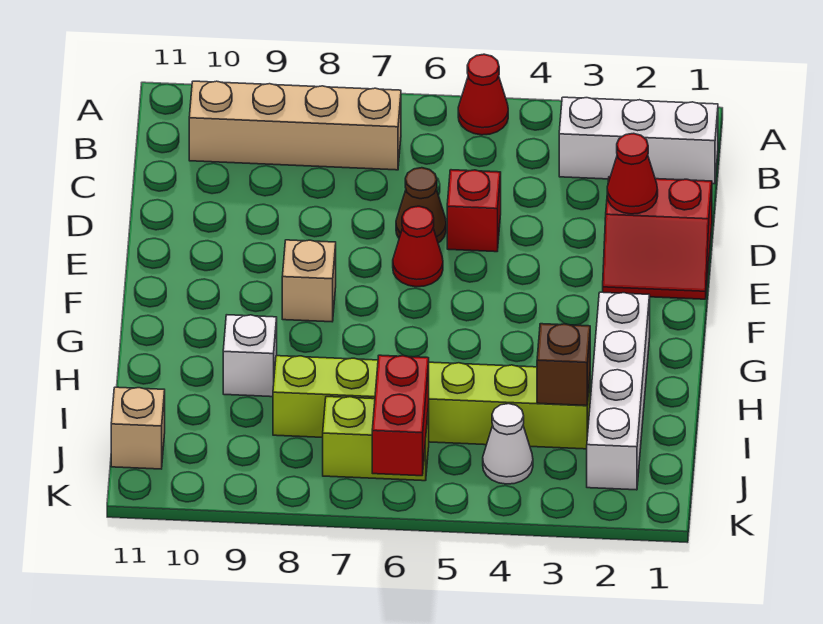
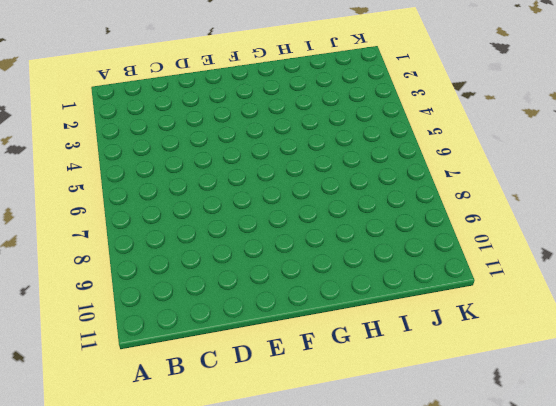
none -> red 1x1 cone [458,54,508,135]
none -> white 1x3 brick [559,97,718,184]
none -> tan 1x4 brick [189,81,401,170]

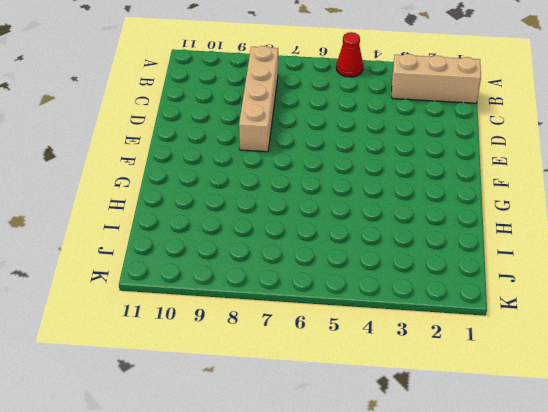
tan 1x3 brick [392,54,481,103] -> white 1x3 brick [559,97,718,184]
tan 1x4 brick [239,46,278,152] -> tan 1x4 brick turned to [189,81,401,170]
none -> red 2x2 slope [603,177,712,299]
none -> red 1x1 brick [447,170,501,252]
none -> brown 1x1 cone [396,168,446,243]

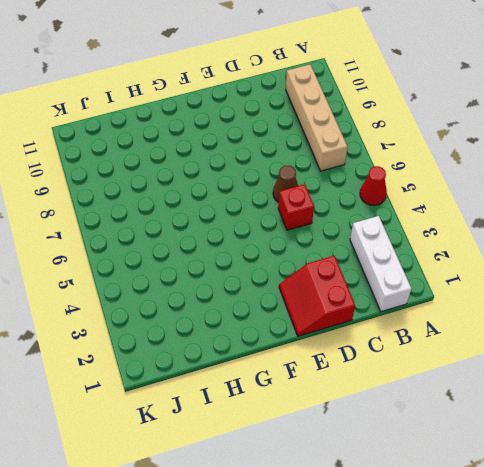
none -> red 1x1 cone [393,206,443,287]
none -> tan 1x1 brick [282,240,336,322]
none -> white 1x4 brick [587,292,650,490]

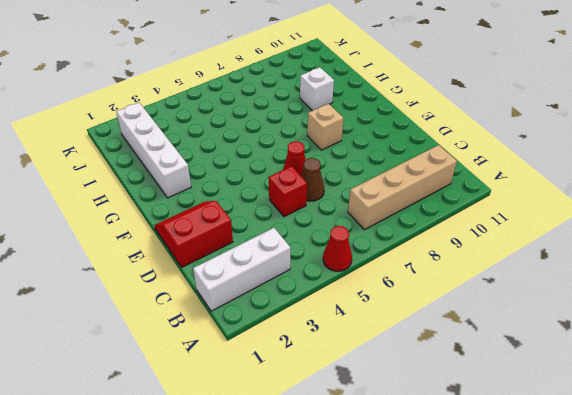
none -> lime 1x6 brick [273,356,590,449]
none -> white 1x1 cone [483,404,533,484]
none -> lime 1x2 brick [323,397,429,481]

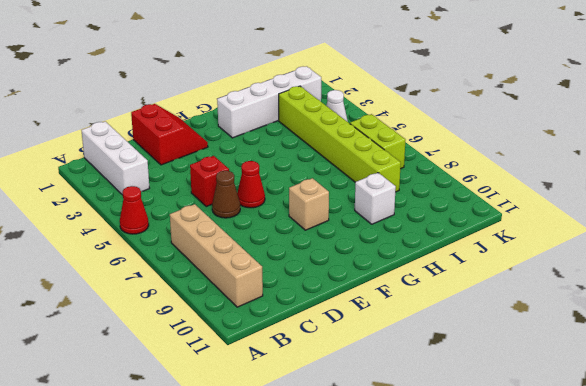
none -> tan 1x1 brick [111,387,165,469]
none -> red 1x1 cone [607,133,658,214]
none -> brown 1x1 brick [537,324,590,406]

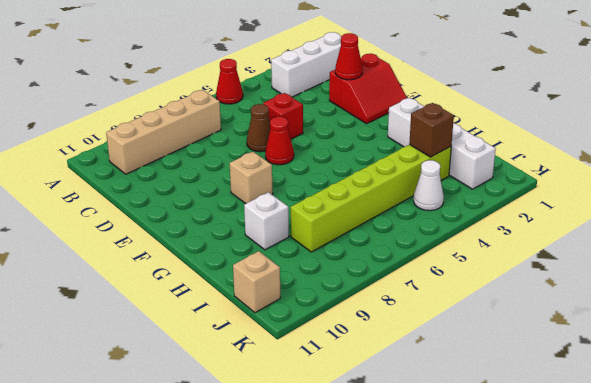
none -> lime 1x2 brick [323,397,429,481]
none -> red 1x2 brick [372,355,429,476]

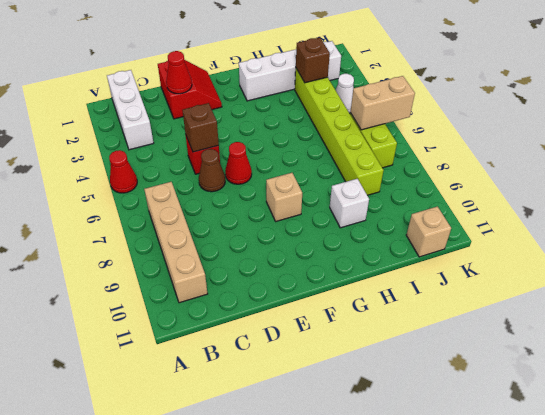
brown 1x1 brick [183,103,219,152] -> none
tan 1x2 brick [350,76,415,130] -> red 1x2 brick [372,355,429,476]

